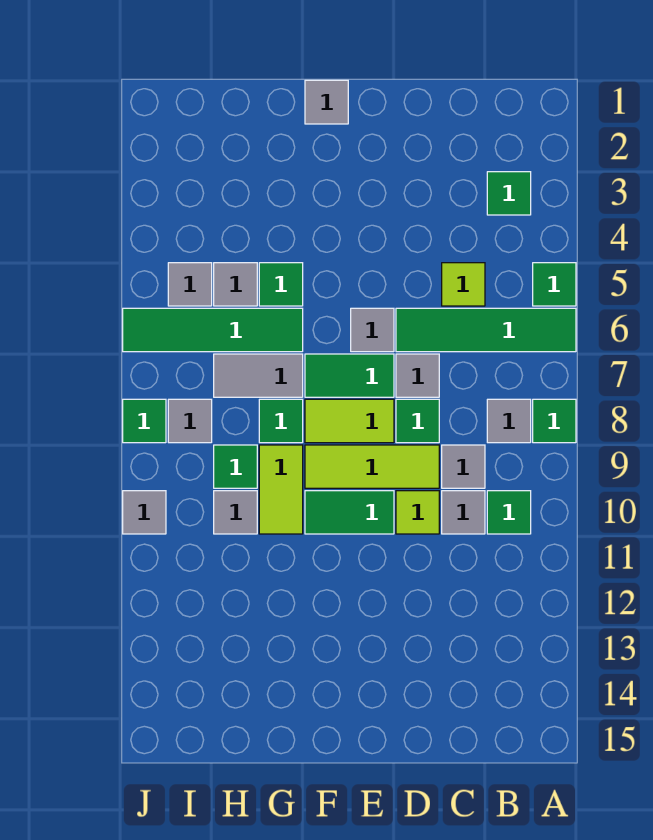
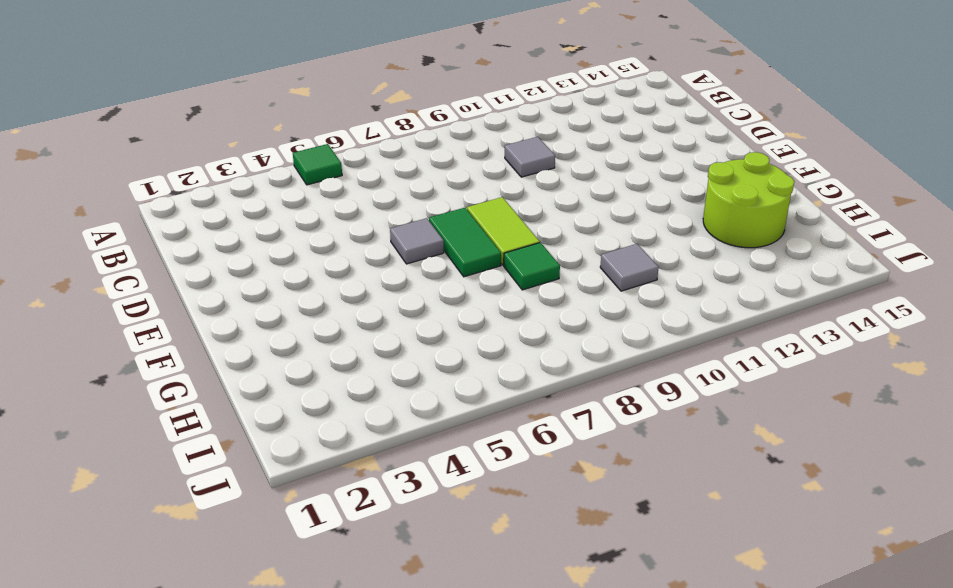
lime 2x2 round brick [703,152,794,248] -> none
none -> green 1x4 tile [396,308,576,352]
none -> green 1x1 tile [533,399,576,443]
none -> green 1x1 tile [487,172,531,215]
none -> grey 1x1 tile [487,399,531,443]

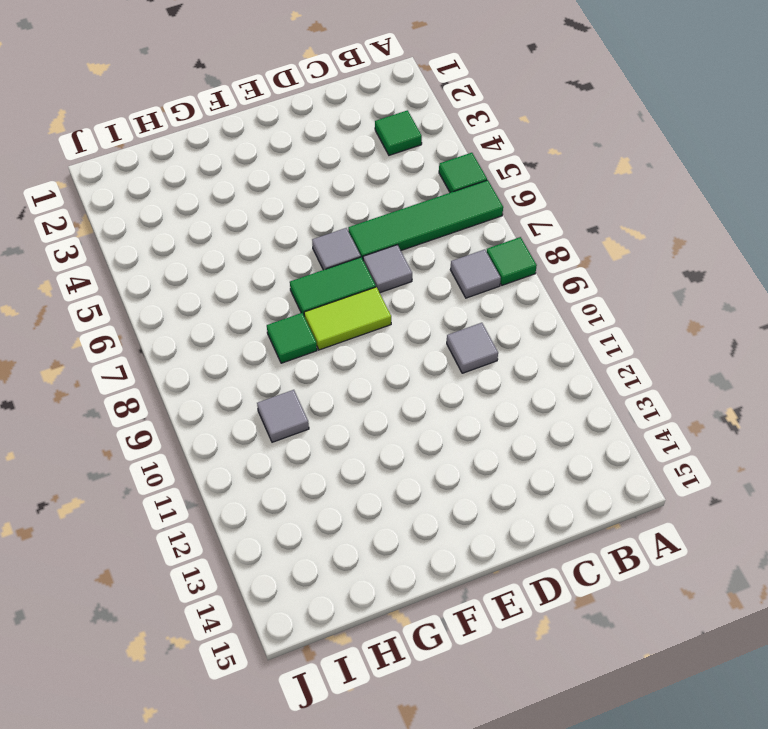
none -> green 1x1 tile [487,491,531,534]
none -> lime 1x1 tile [442,263,485,306]
none -> grey 1x1 tile [442,445,485,488]
none -> green 1x1 tile [396,399,439,443]

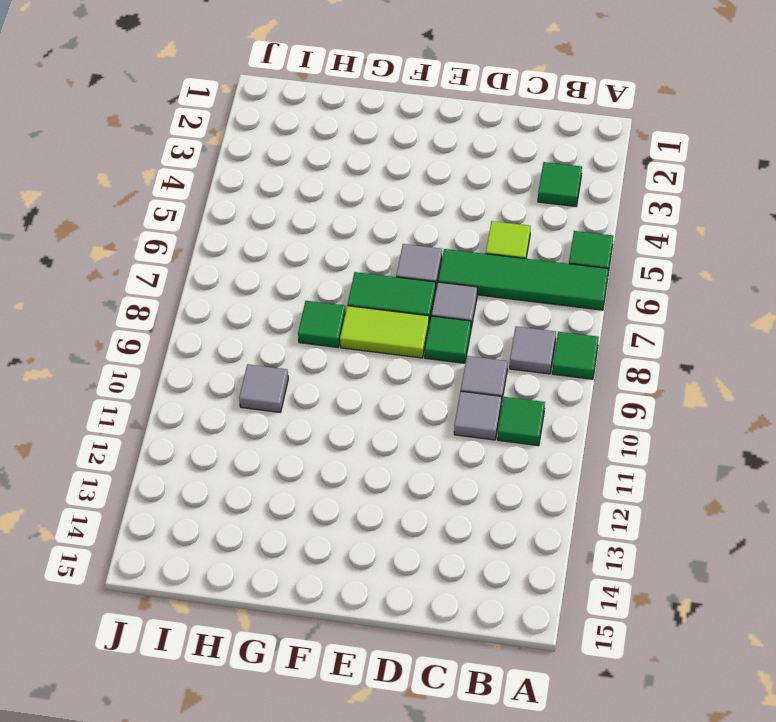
none -> lime 1x3 tile [305,445,439,488]
none -> lime 1x1 tile [396,491,439,534]
none -> green 1x2 tile [305,491,394,534]
none -> grey 1x1 tile [305,80,348,124]

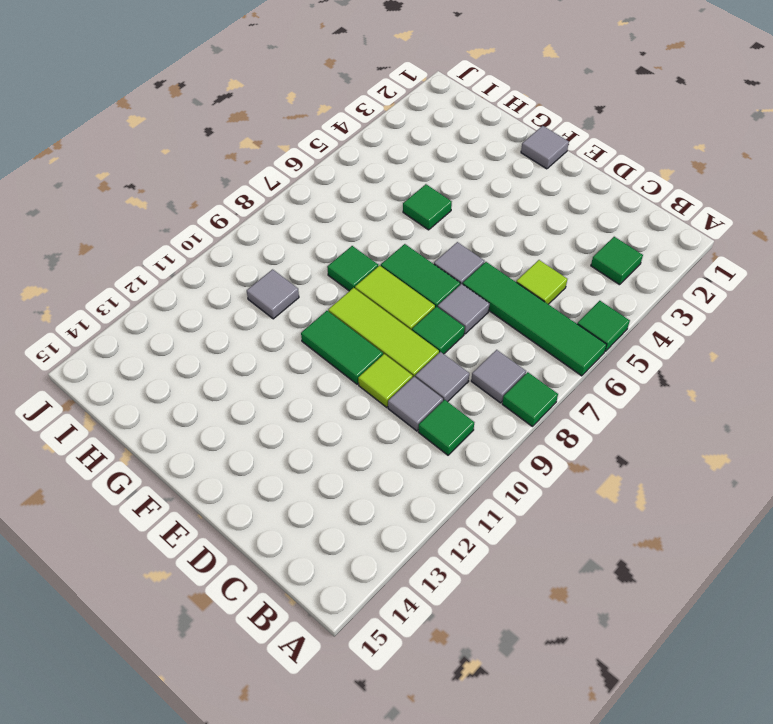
none -> green 1x4 tile [123,308,303,352]
none -> grey 1x2 tile [214,354,303,397]
none -> lime 1x2 tile [259,445,303,534]
none -> grey 1x1 tile [214,263,257,306]

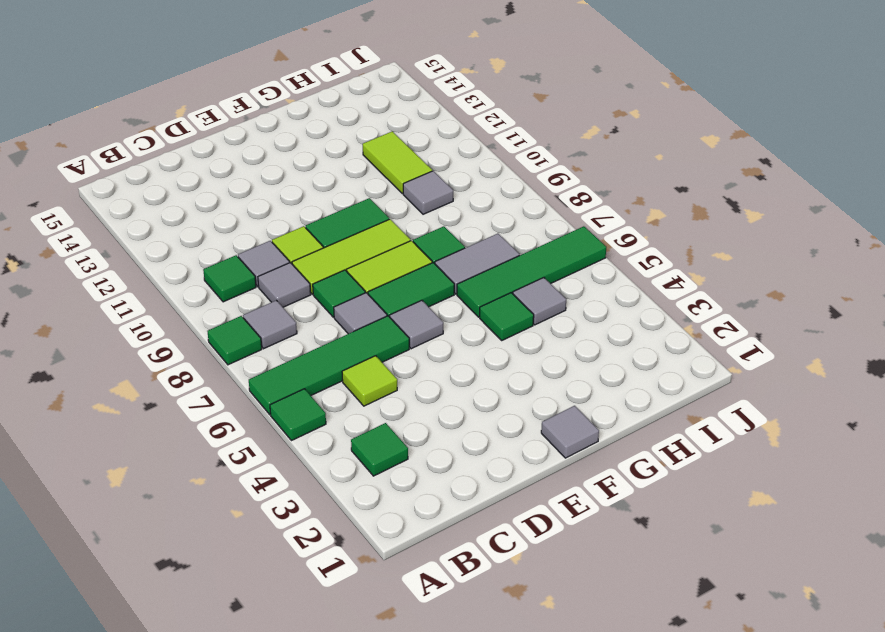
lime 1x2 tile [363,131,432,194] -> lime 1x2 tile moved to [259,445,303,534]
none -> green 1x1 tile [214,445,257,488]
none -> grey 1x1 tile [168,263,212,306]
none -> grey 1x1 tile [168,399,212,443]
none -> green 1x1 tile [123,399,166,443]

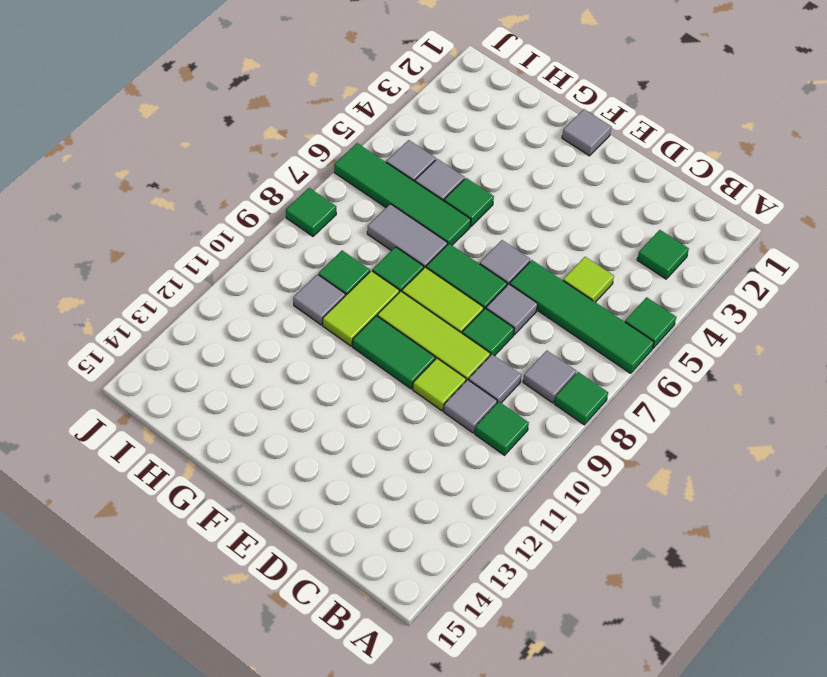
none -> grey 1x1 tile [168,399,212,443]
none -> grey 1x1 tile [123,491,166,534]

